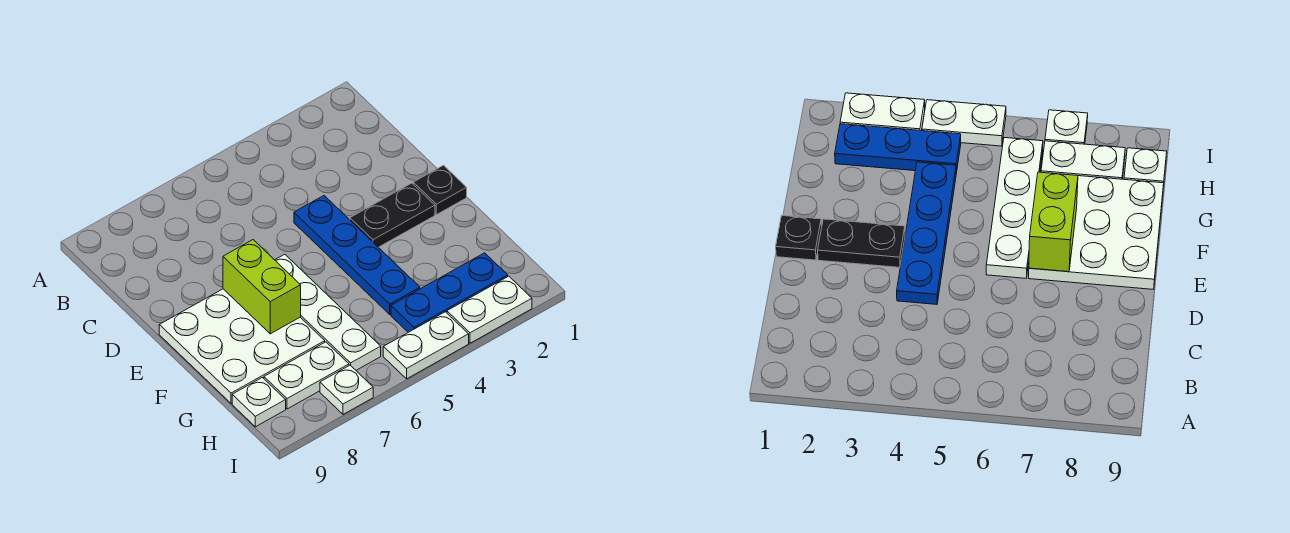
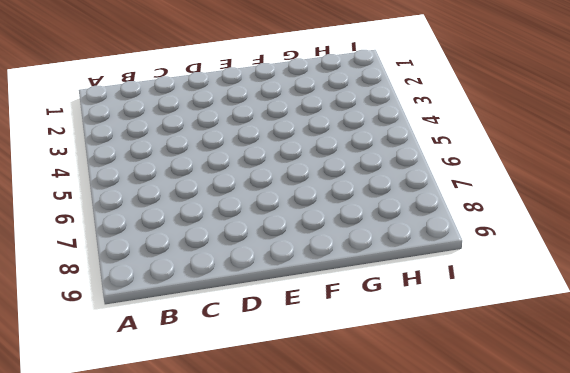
none -> blue 1x4 plate [294,196,420,314]
none -> black 1x1 plate [413,165,467,215]
none -> black 1x2 plate [350,183,435,247]

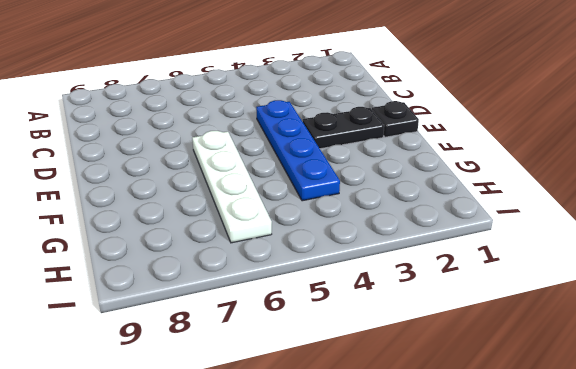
none -> white 3x3 plate [159,289,325,403]
none -> blue 1x3 plate [391,253,508,332]
none -> white 1x2 plate [264,342,349,409]

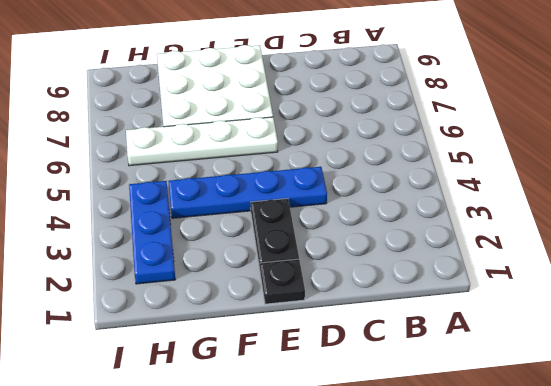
none -> white 1x2 plate [264,342,349,409]
none -> white 1x1 plate [232,378,286,427]
none -> white 1x2 plate [447,276,532,343]

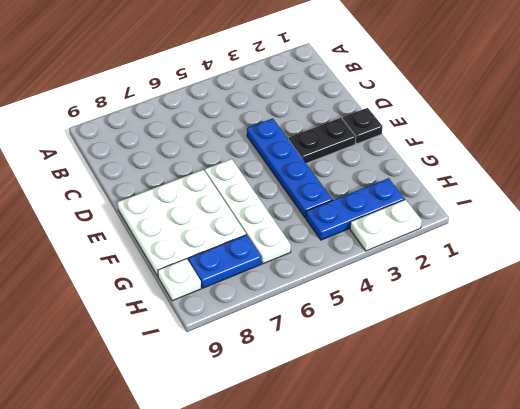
blue 1x2 plate [188,235,261,288] -> white 1x2 plate [264,342,349,409]
none -> white 1x2 plate [383,312,469,379]
none -> white 1x1 plate [320,365,373,414]
none -> lime 1x2 brick [223,240,301,334]

